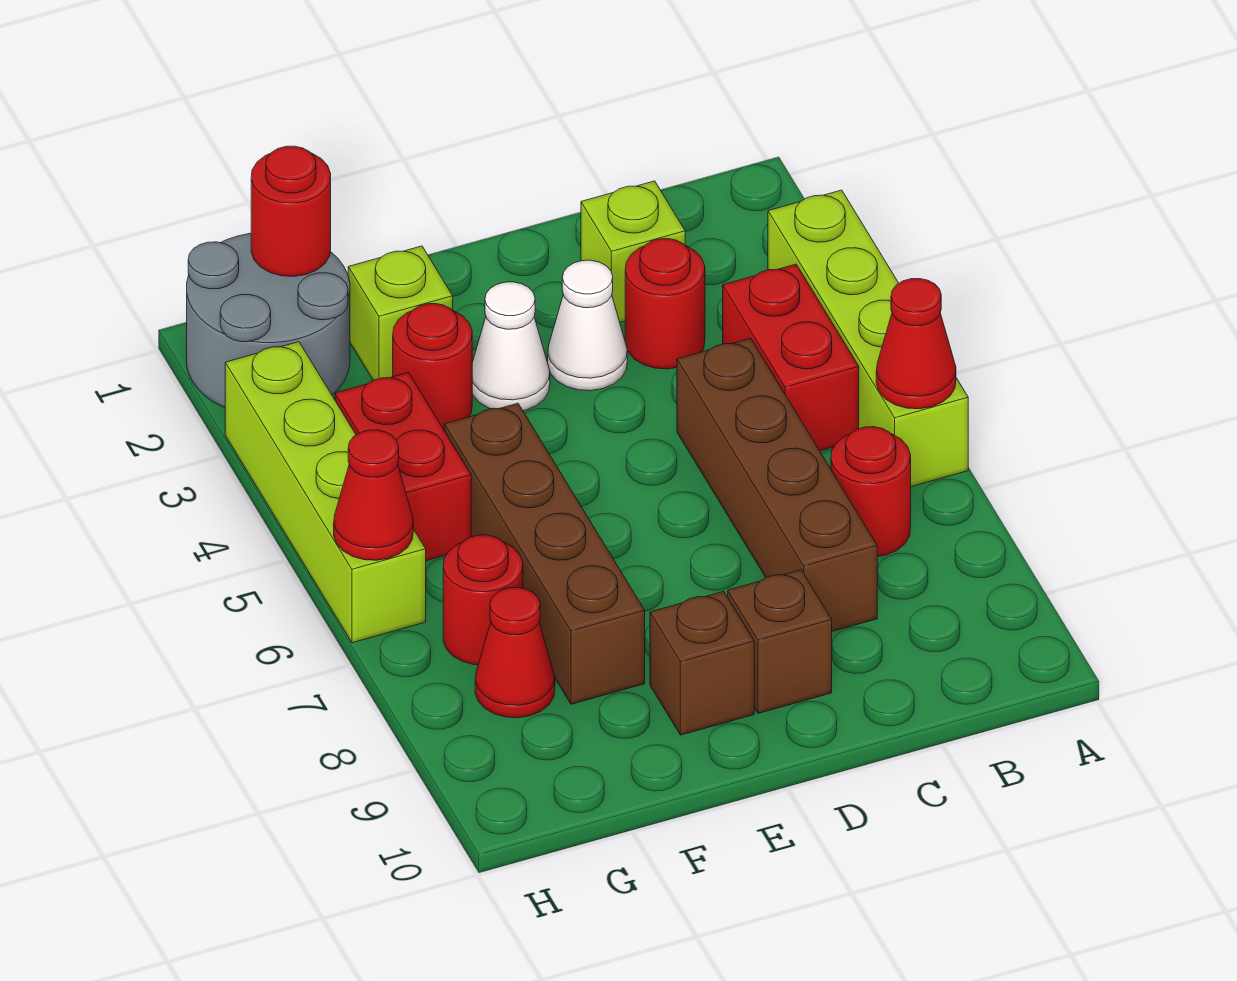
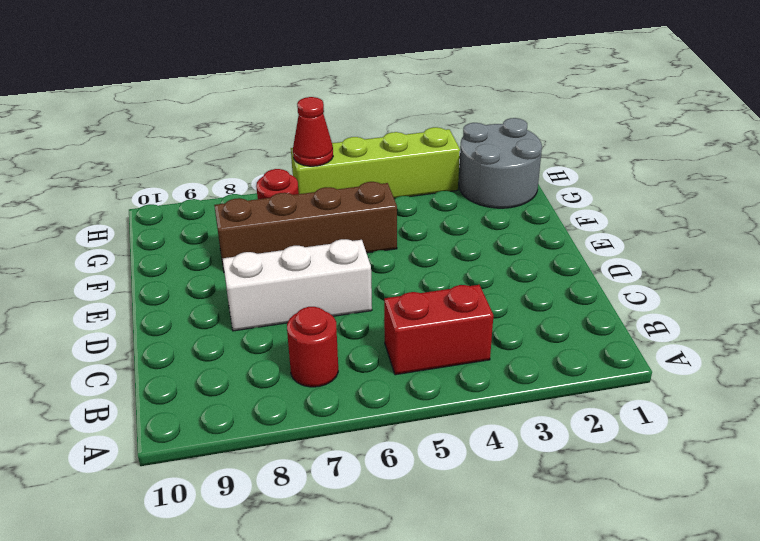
white 1x3 brick [223,239,372,331] -> none
none -> lime 1x4 brick [768,190,968,487]
none -> lime 1x1 brick [581,181,685,322]
none -> red 1x1 round brick [625,239,705,369]

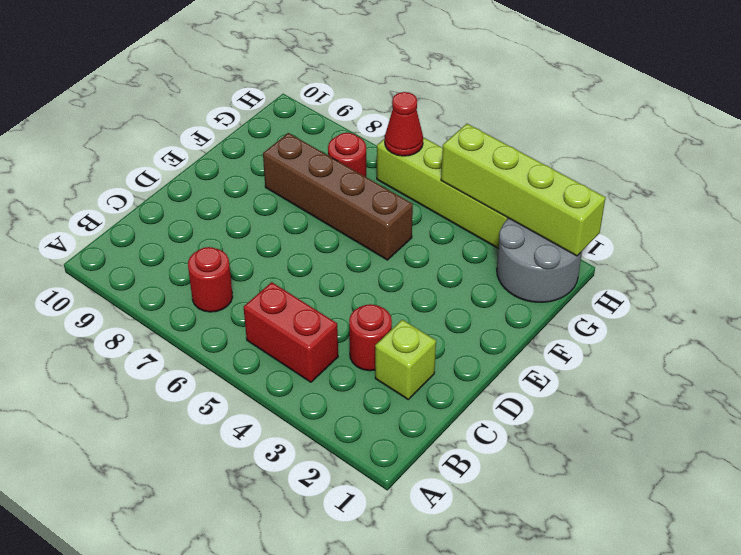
lime 1x4 brick [441,124,606,256] -> lime 1x4 brick moved to [768,190,968,487]
none -> brown 1x4 brick [677,338,877,631]
none -> white 1x1 cone [548,260,627,391]
none -> brown 1x1 brick [728,570,832,713]

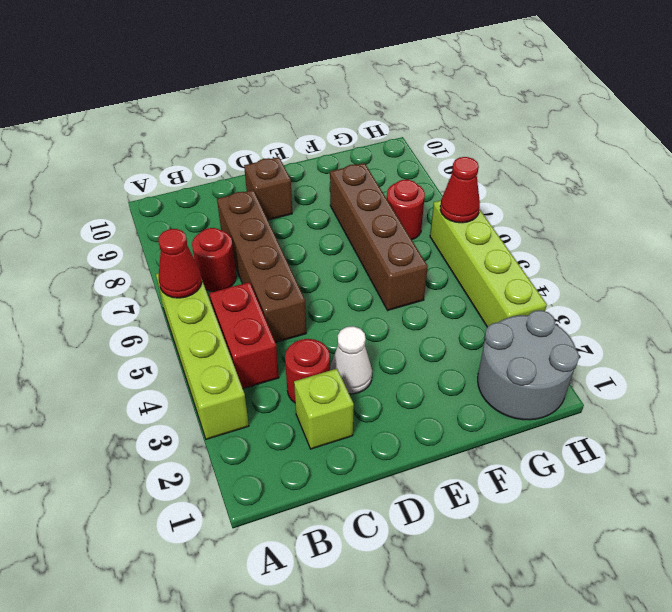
none -> white 1x1 cone [472,282,550,411]
none -> brown 1x1 brick [650,591,754,735]
none -> lime 1x1 brick [348,246,453,380]

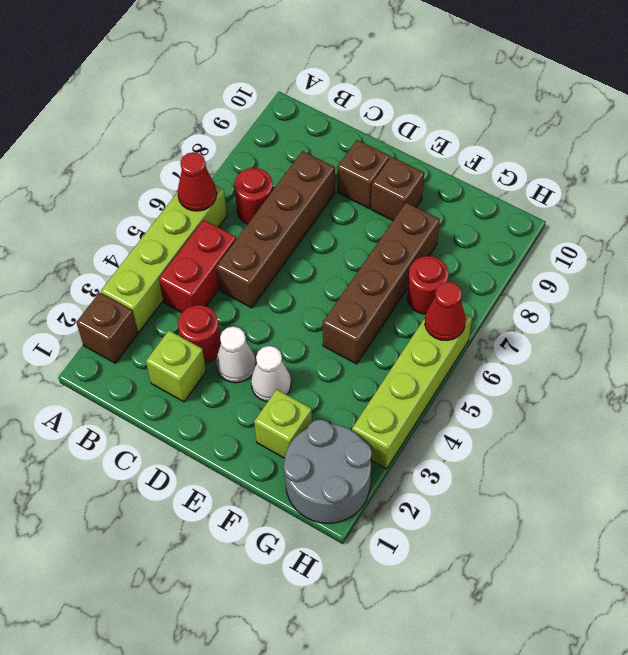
brown 1x1 brick [76,292,138,363] -> none
none -> red 1x1 round brick [393,304,472,429]
none -> red 1x2 brick [335,373,471,561]
none -> red 1x1 cone [475,587,555,718]

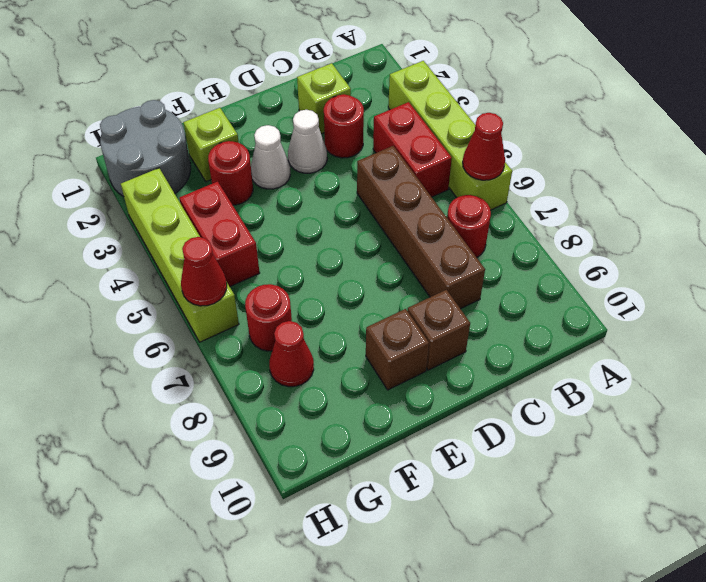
none -> brown 1x4 brick [444,403,645,704]
none -> red 1x1 round brick [251,146,331,277]

